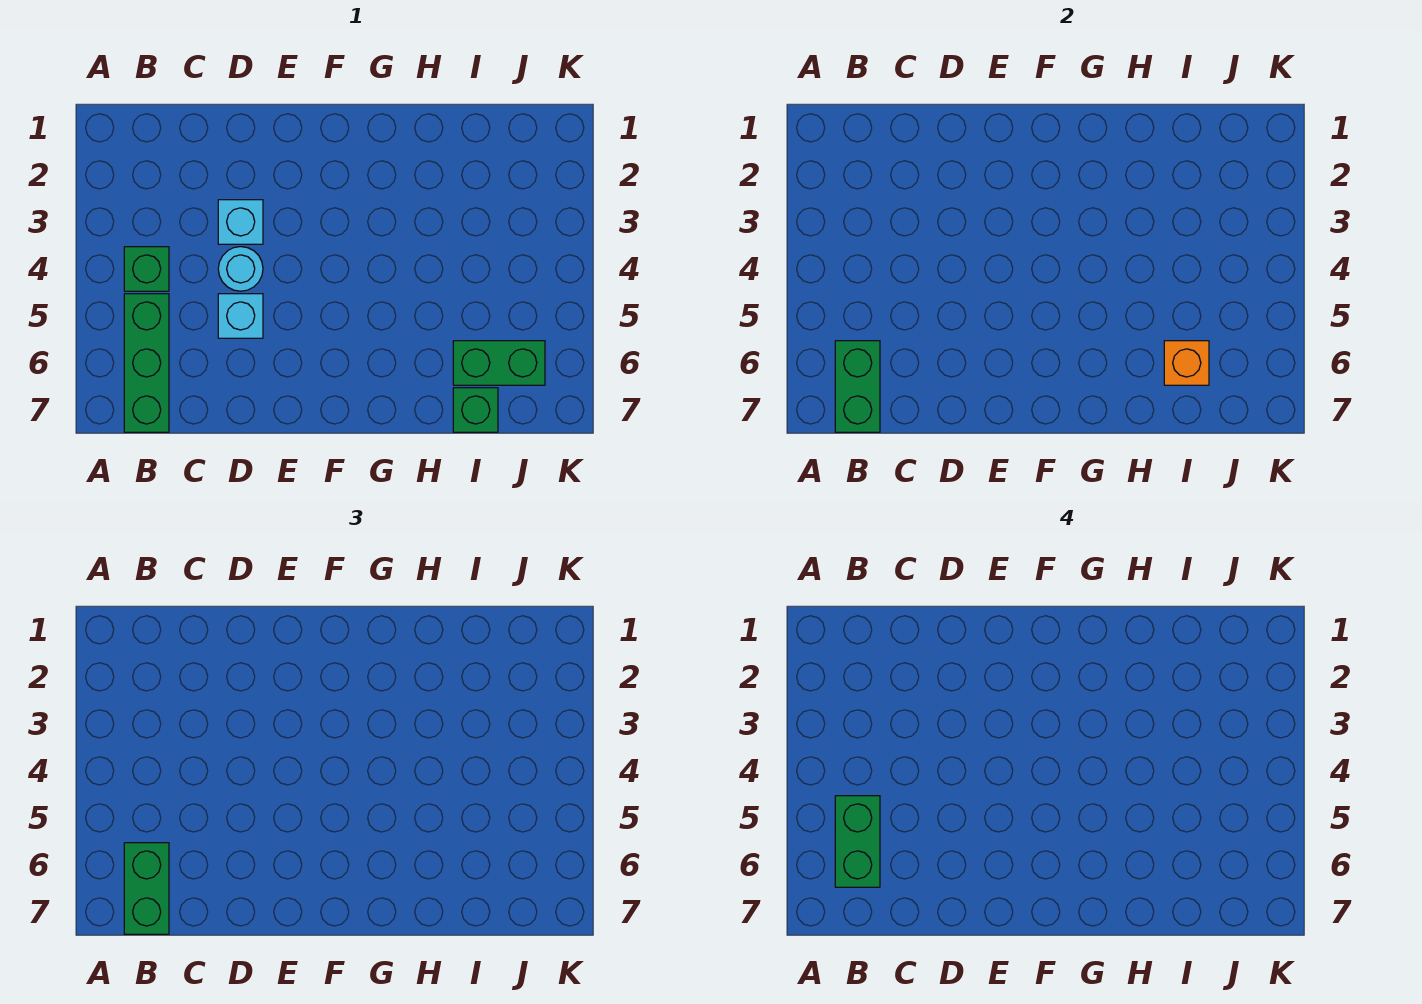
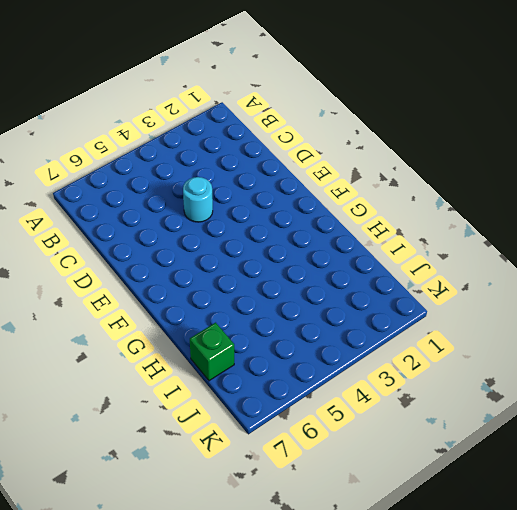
none -> green 1x1 brick [124,247,169,291]
none -> green 1x3 brick [124,294,169,432]

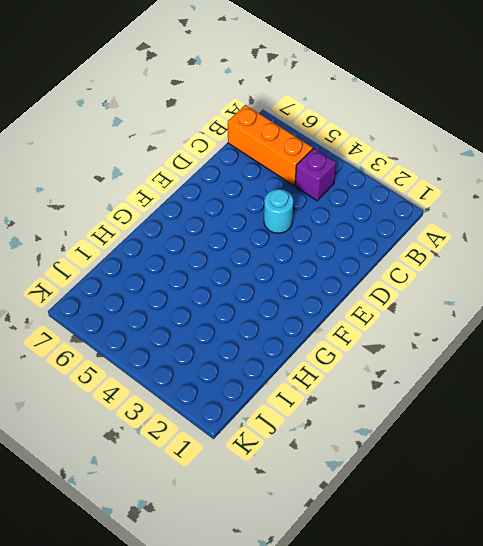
purple 1x1 brick [295,148,336,201] -> green 1x1 brick [124,247,169,291]
orange 1x3 brick [228,105,313,186] -> green 1x3 brick [124,294,169,432]
none -> cyan 1x1 brick [218,200,263,244]
none -> cyan 1x1 brick [218,294,263,338]

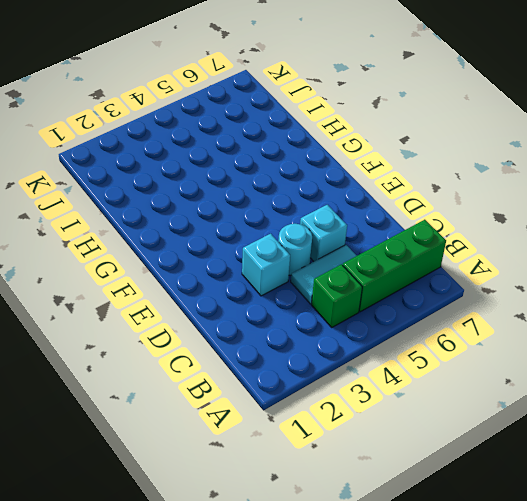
cyan 1x2 tile [291,245,357,304] -> none
none -> green 1x2 brick [453,341,545,385]
none -> green 1x1 brick [453,388,498,432]

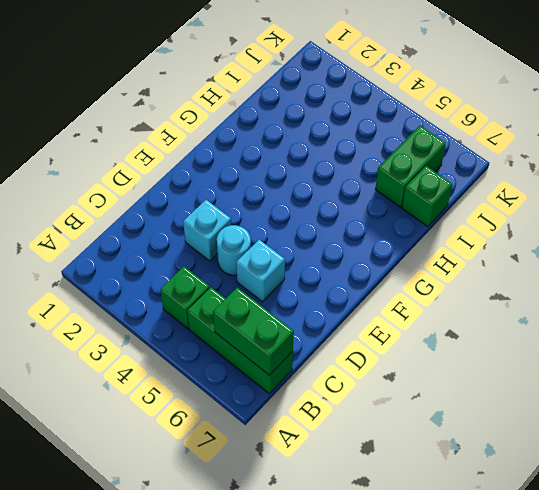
none -> orange 1x1 brick [1164,341,1209,385]
none -> green 1x2 brick [124,843,169,934]

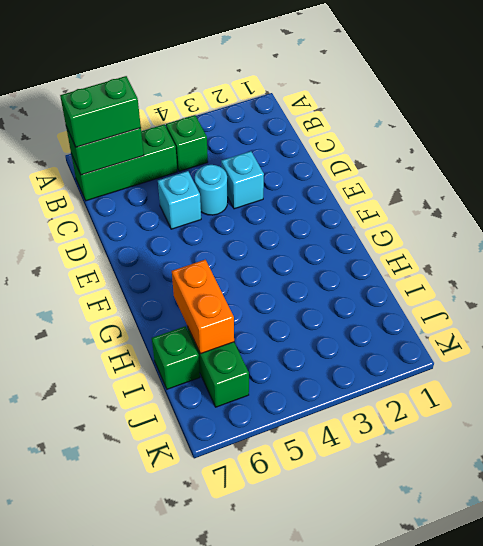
orange 1x2 brick [172,260,234,354] -> orange 1x1 brick [1164,341,1209,385]
none -> green 1x2 brick [835,796,880,887]

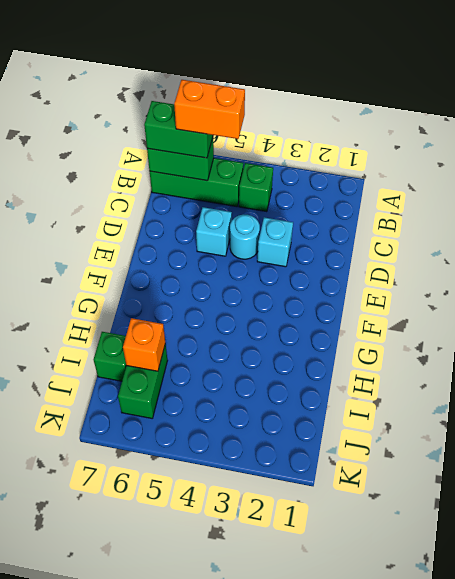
orange 1x2 brick [174,80,245,139] -> green 1x2 brick [835,796,880,887]

